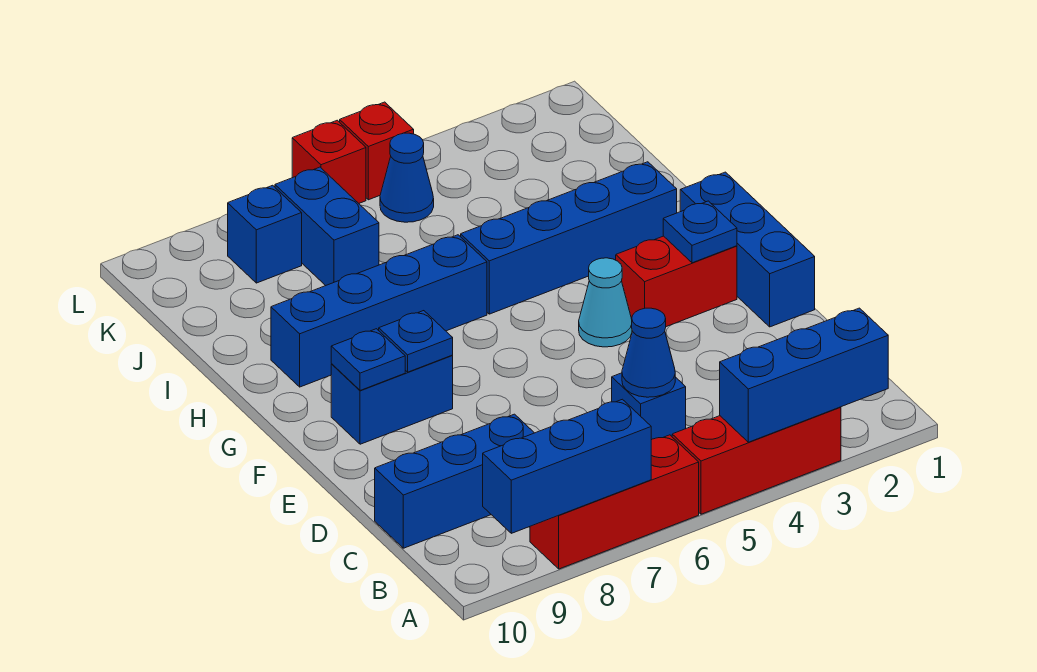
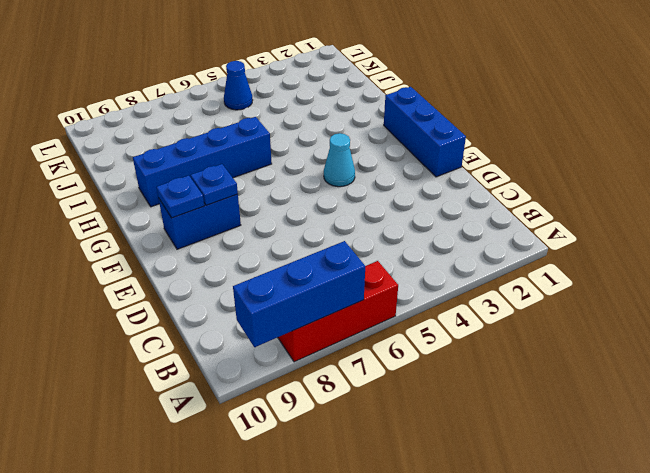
none -> red 1x3 brick [672,407,841,514]
none -> blue 1x1 brick [612,373,686,440]
none -> blue 1x3 brick [375,414,534,548]

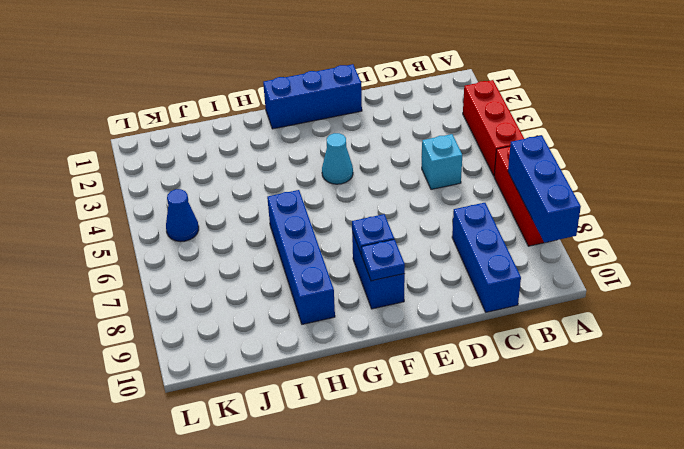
cyan 1x1 brick [422,134,462,189] -> blue 1x1 brick [612,373,686,440]
none -> red 1x2 brick [616,236,737,327]
none -> blue 1x4 brick [461,162,677,314]
none -> blue 1x2 brick [275,167,379,286]

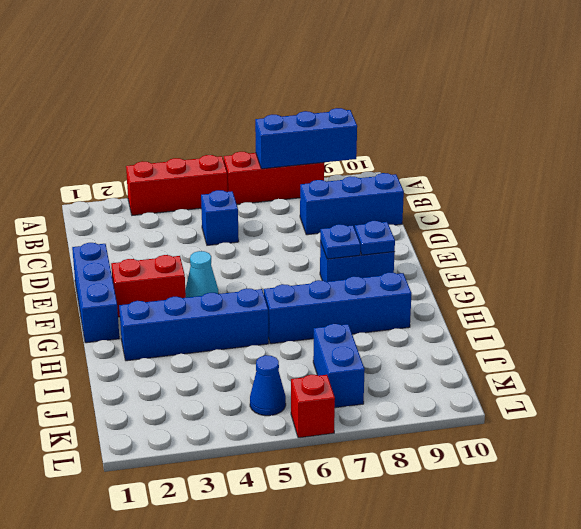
none -> blue 1x1 brick [228,185,302,283]
none -> red 1x1 brick [340,102,414,200]
none -> blue 1x3 brick [720,308,888,442]

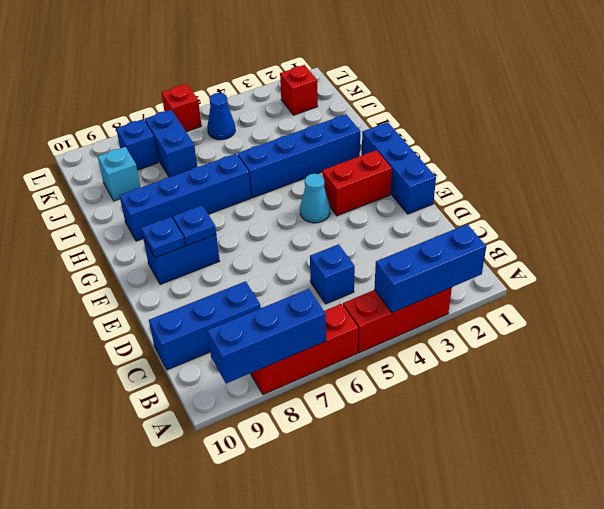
cyan 1x1 brick [98,147,141,201] -> none
red 1x1 brick [280,65,318,115] -> red 1x1 brick moved to [340,102,414,200]
none -> blue 1x1 cone [622,308,675,397]
none -> blue 1x1 plate [663,201,737,263]

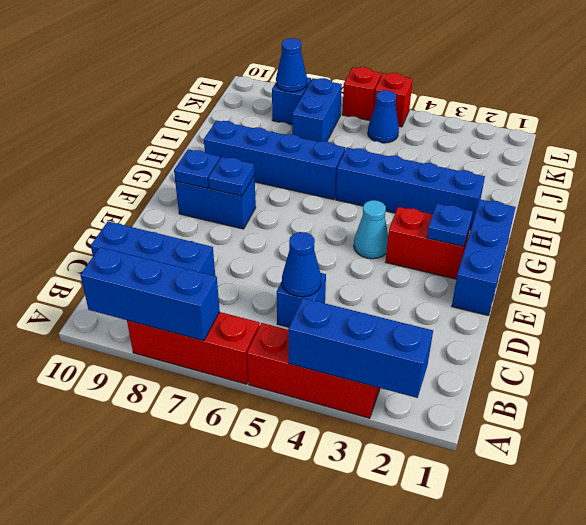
blue 1x1 cone [276,38,307,92] -> none

